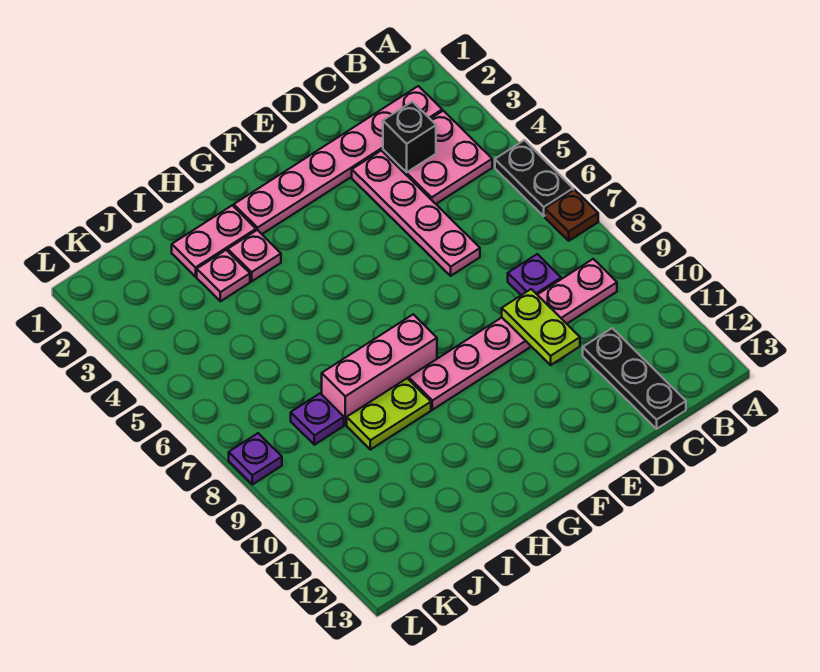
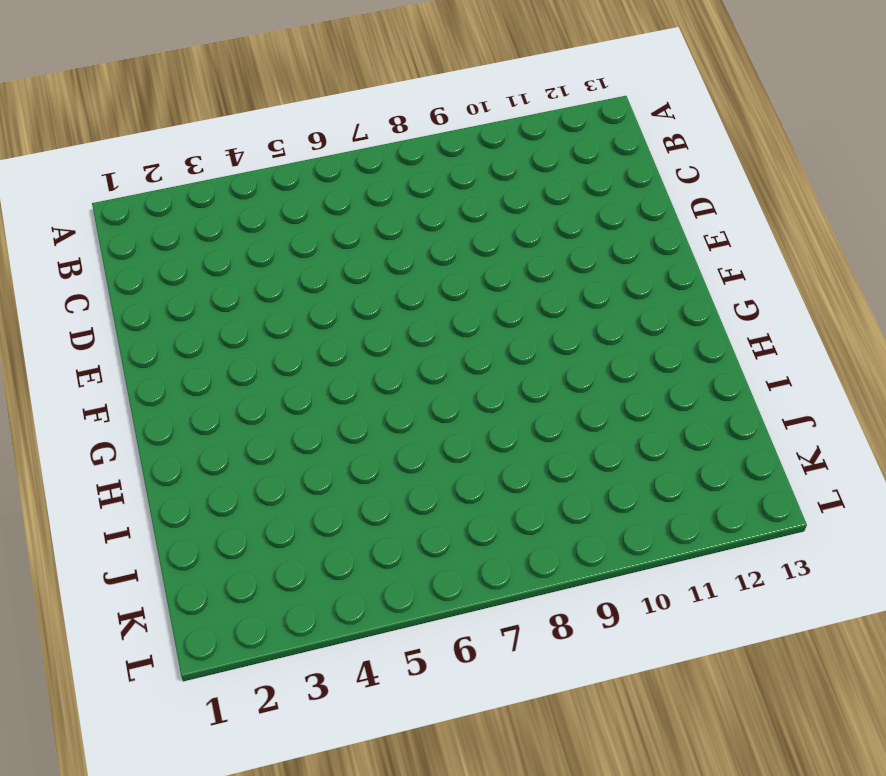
none -> black 1x2 plate [495,140,573,216]
none -> brown 1x1 plate [545,190,598,241]
none -> pink 1x6 plate [234,86,442,234]

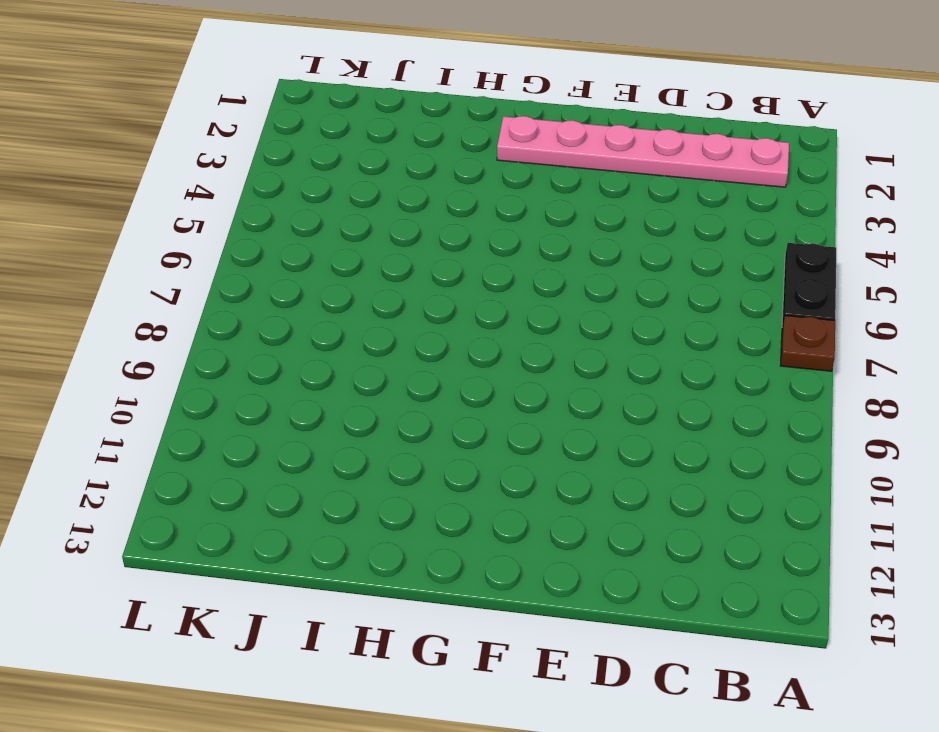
none -> pink 2x2 plate [383,111,492,204]
none -> pink 1x6 plate [409,259,617,410]
none -> purple 1x1 plate [508,254,561,295]

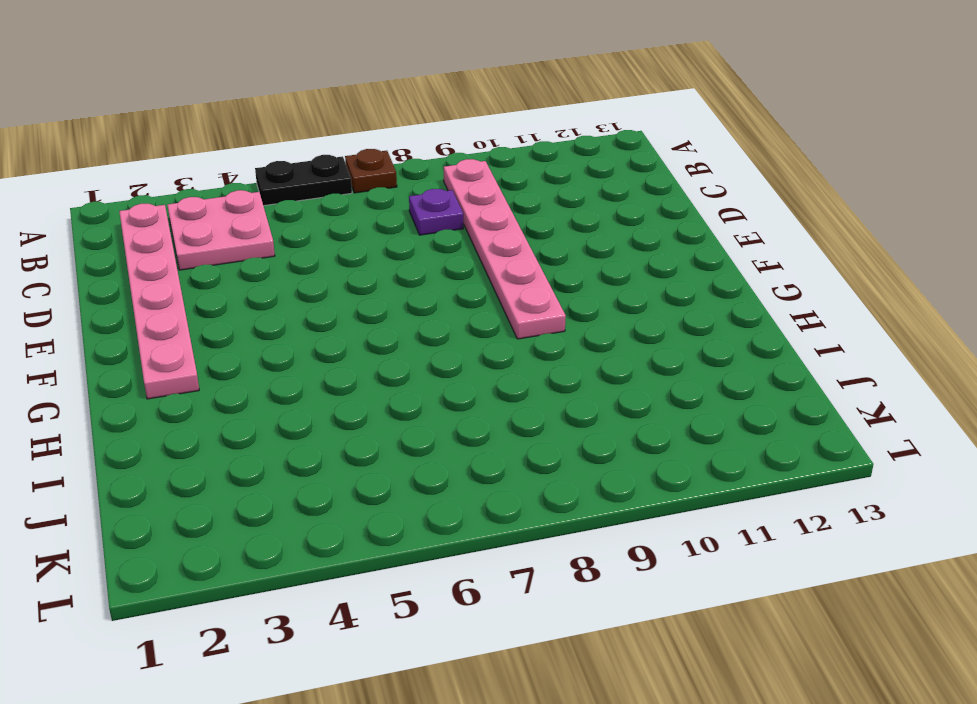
none -> black 1x3 plate [583,328,686,429]
none -> pink 1x4 plate [352,150,480,276]
none -> pink 1x3 brick [322,314,437,425]

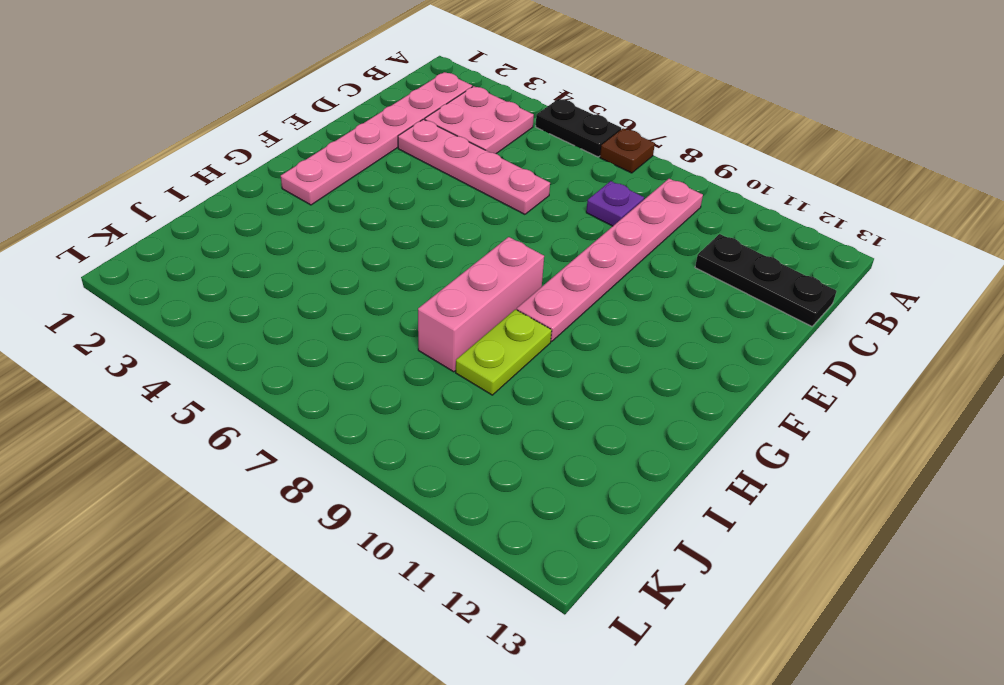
none -> pink 1x2 plate [172,205,256,277]
none -> pink 1x1 plate [228,230,281,281]
none -> pink 1x1 plate [197,250,250,301]

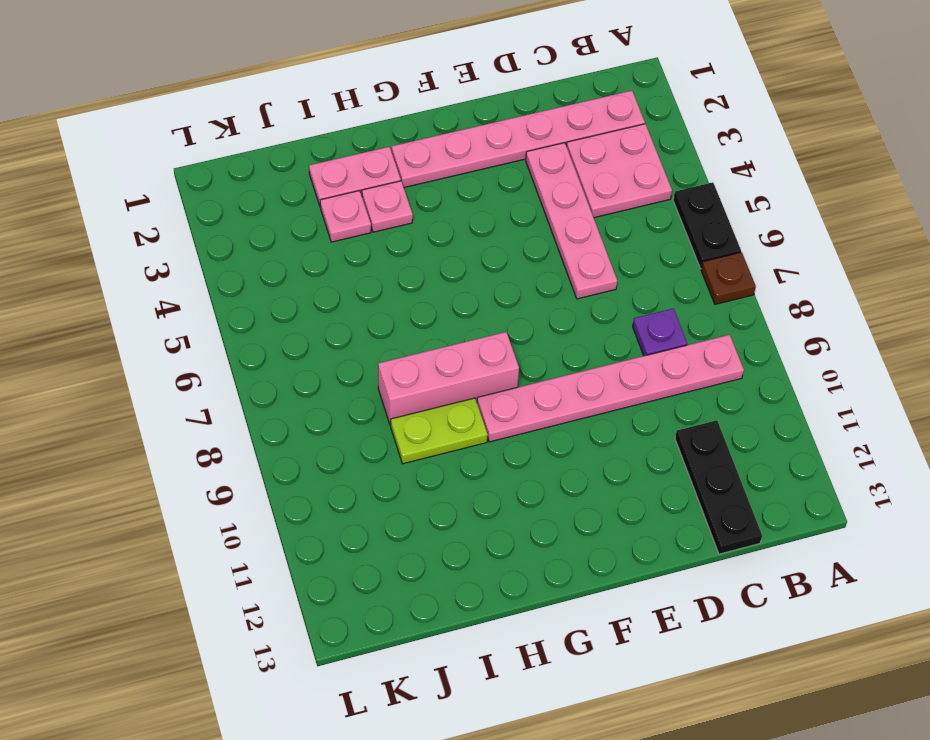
none -> purple 1x1 plate [291,394,344,445]
none -> purple 1x1 plate [229,433,282,484]
none -> black 1x1 brick [383,102,436,172]

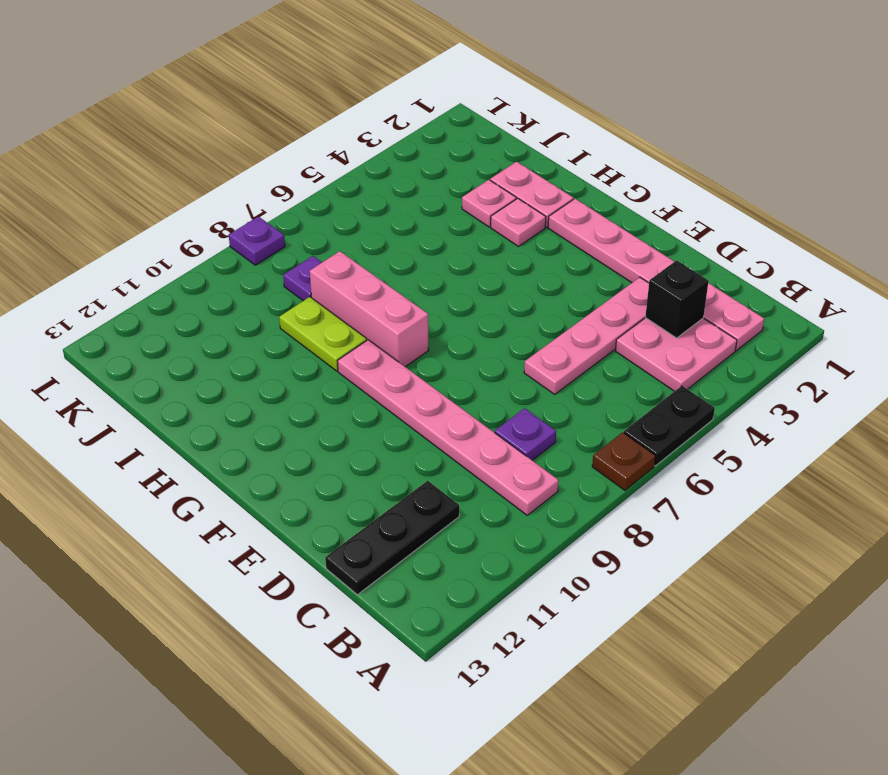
none -> lime 1x2 plate [502,289,580,365]

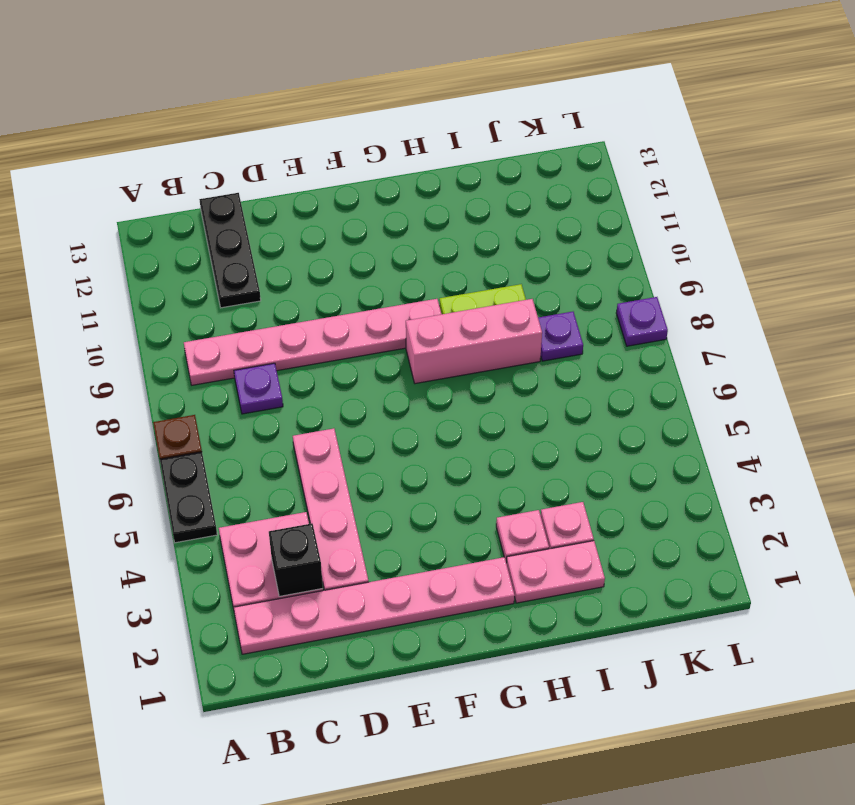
none -> lime 1x2 plate [502,289,580,365]

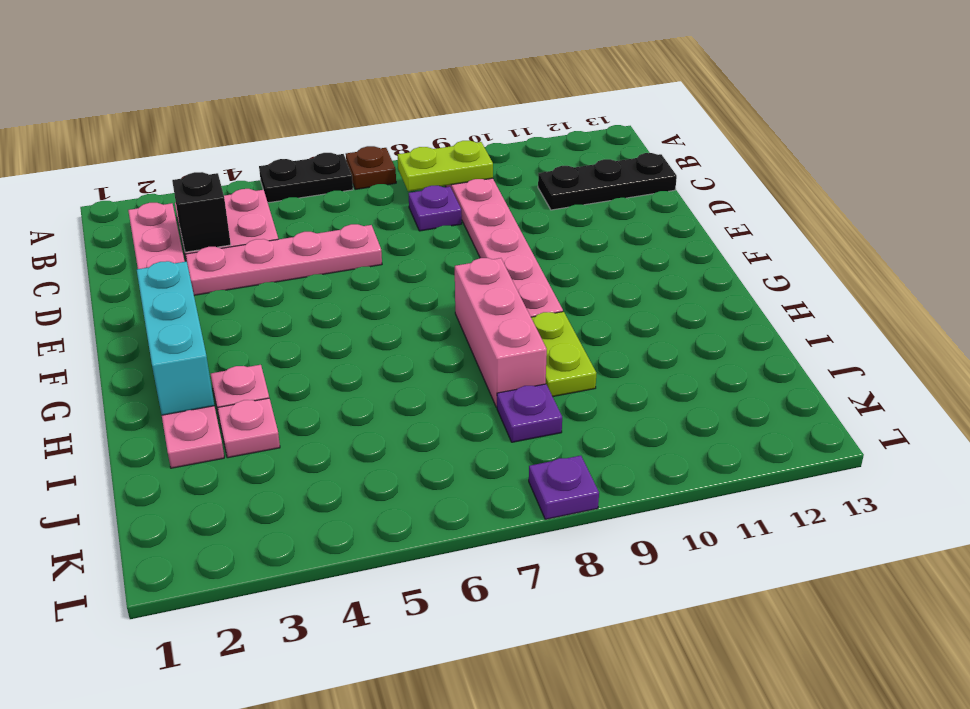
lime 1x2 plate [398,141,493,191] -> lime 1x2 plate moved to [502,289,580,365]
cyan 1x3 brick [137,261,214,415] -> none

